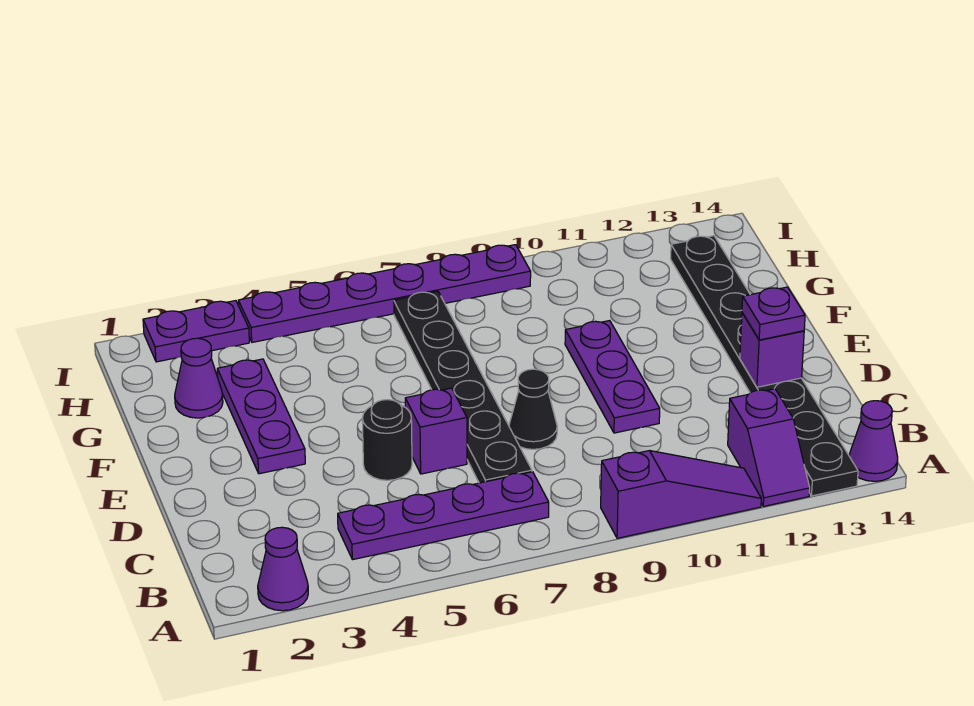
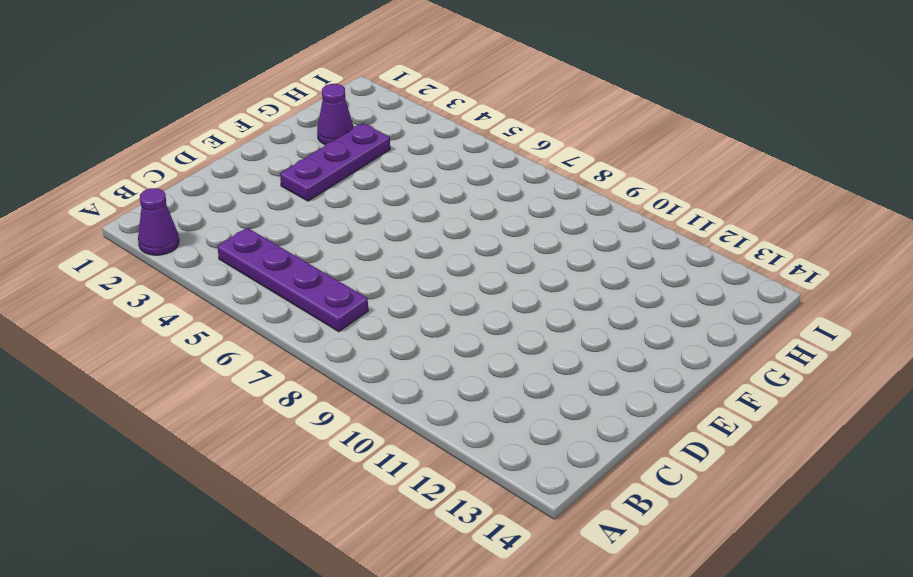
none -> purple 1x3 slope [601,451,761,538]
none -> purple 1x2 slope [728,389,810,506]
none -> black 1x8 plate [671,236,858,496]

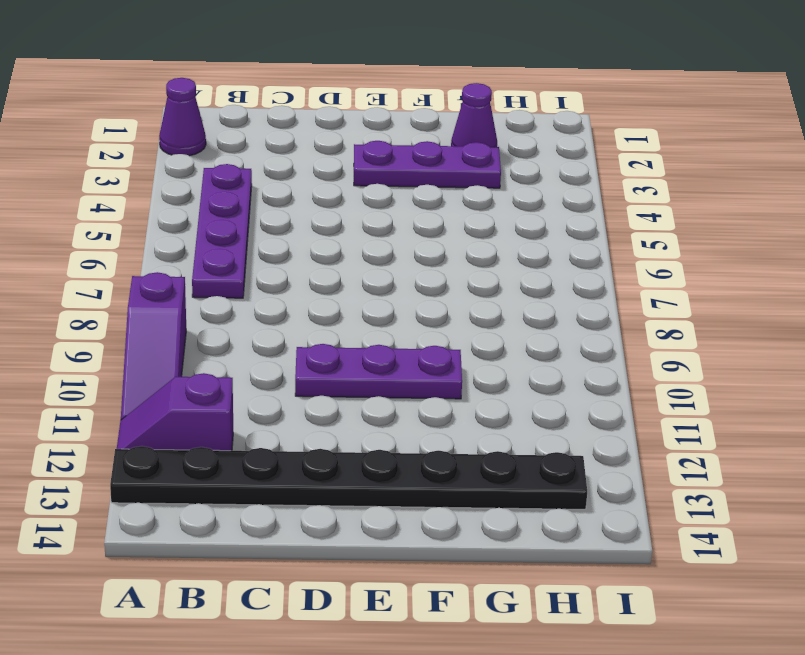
none -> purple 1x1 cone [849,401,898,481]
none -> black 1x6 plate [394,291,532,483]
none -> black 1x1 round brick [362,400,412,480]

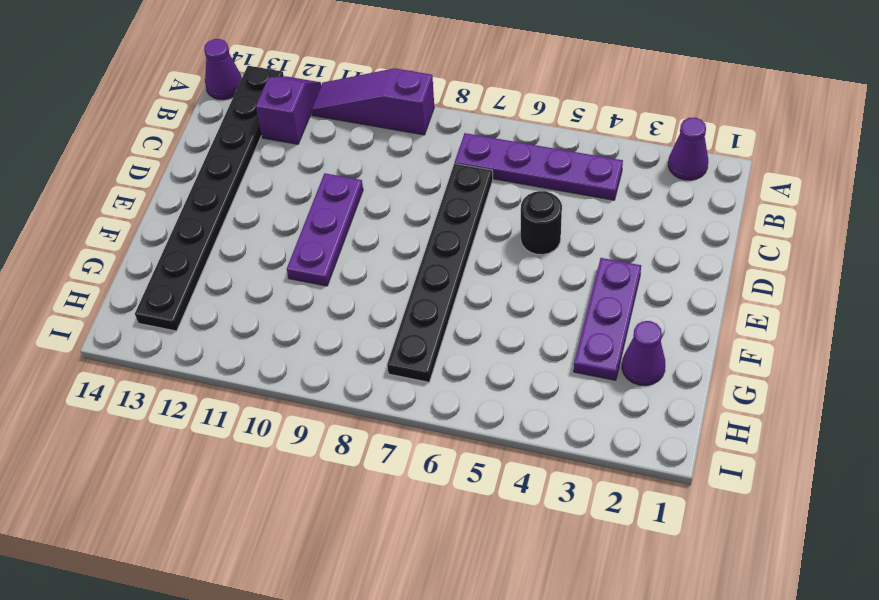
none -> purple 1x1 brick [405,388,467,474]
none -> black 1x1 cone [509,369,557,449]
none -> purple 1x2 plate [143,301,249,362]

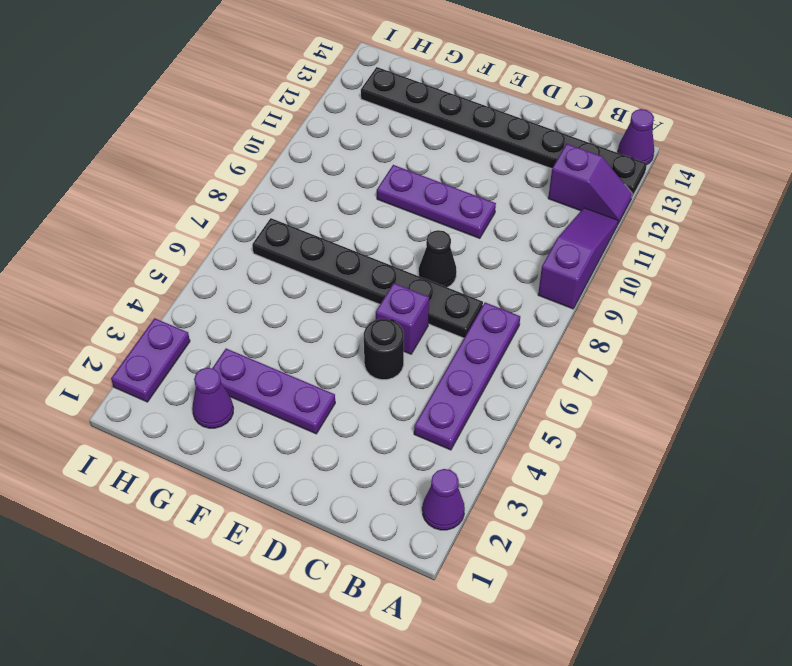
none -> purple 1x6 plate [238,245,531,342]
none -> purple 1x1 brick [740,313,804,387]
none -> purple 1x1 plate [742,287,805,340]

